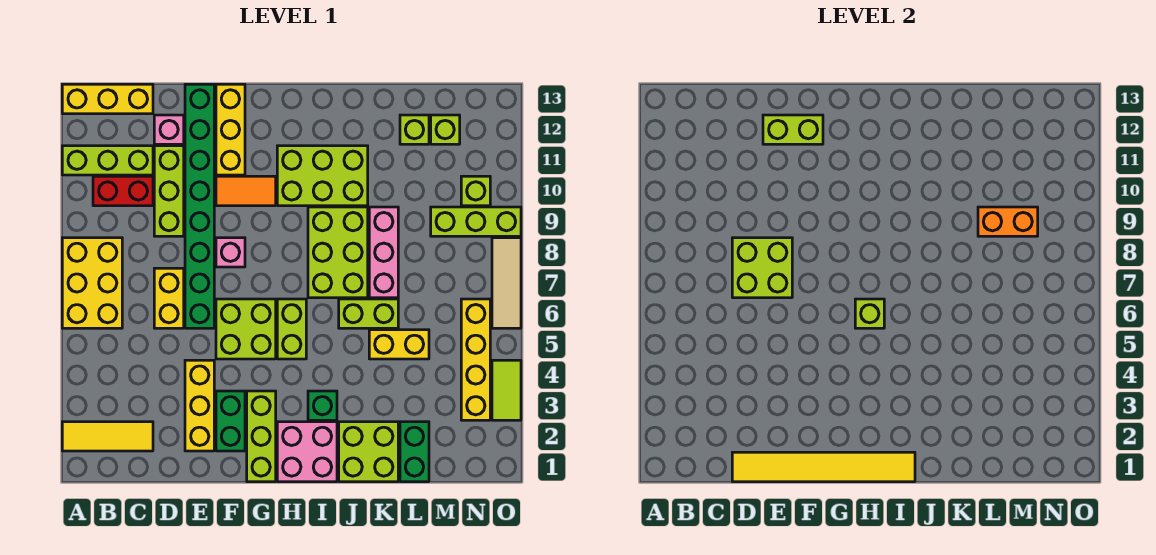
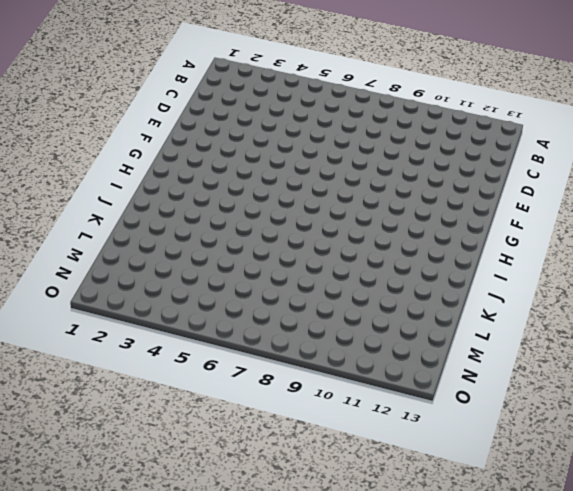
none -> yellow 1x3 tile [62,422,153,451]
none -> yellow 2x3 brick [62,238,122,328]
none -> lime 1x3 brick [62,146,153,175]
none -> yellow 1x3 brick [62,84,153,114]

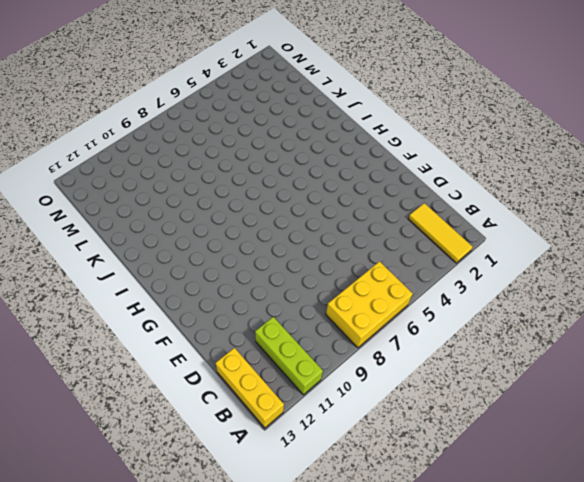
none -> red 1x2 brick [93,176,153,206]
none -> yellow 1x2 brick [154,268,184,328]
none -> lime 1x3 brick [154,146,184,236]
none -> pink 1x1 brick [154,115,184,144]

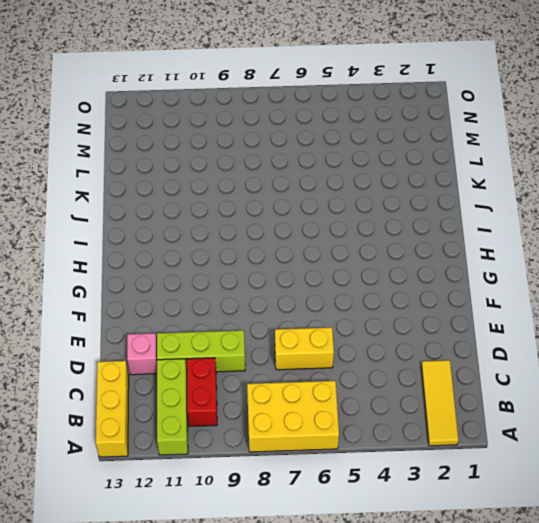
none -> yellow 1x3 brick [185,360,214,451]
none -> green 1x8 brick [185,84,214,328]
none -> green 1x2 brick [216,391,245,451]
none -> lime 2x2 brick [216,299,276,359]

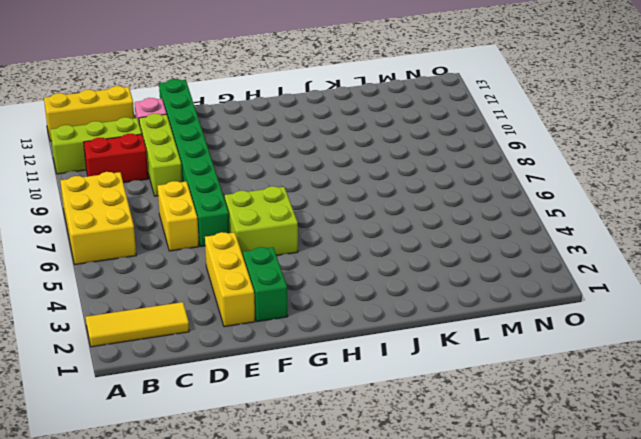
none -> pink 1x1 brick [216,238,245,267]
none -> orange 1x2 tile [216,176,276,206]
none -> yellow 1x3 brick [216,84,245,175]
none -> lime 1x3 brick [247,391,276,482]

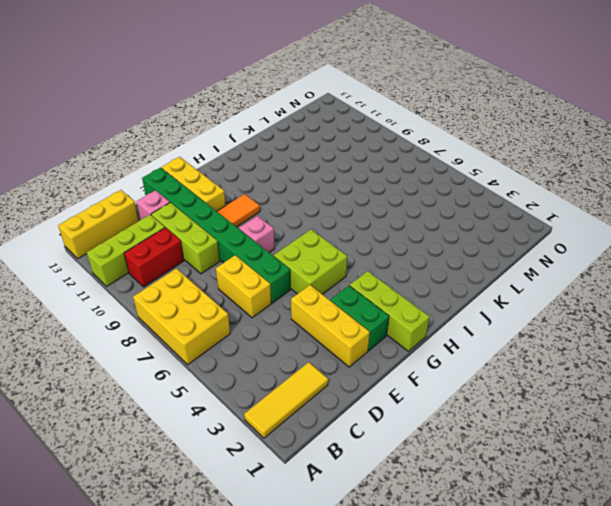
none -> pink 2x2 brick [277,422,337,482]
none -> lime 1x2 brick [277,299,306,359]
none -> lime 2x3 brick [277,146,368,206]
none -> green 1x1 brick [308,391,337,420]

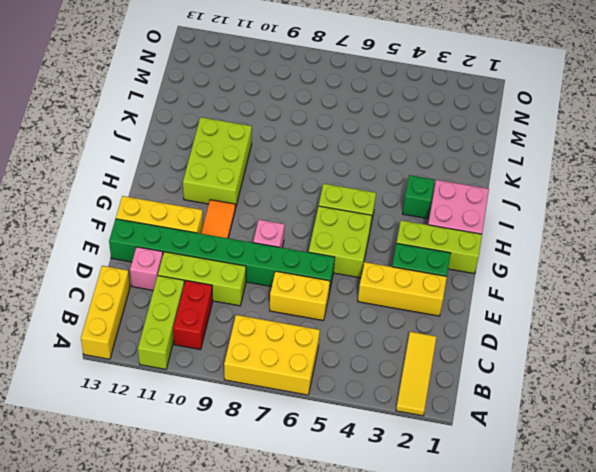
none -> lime 2x3 brick [308,207,368,298]
none -> lime 2x2 brick [339,422,398,482]
none -> lime 1x2 brick [339,299,398,328]
none -> yellow 1x2 brick [369,330,429,359]

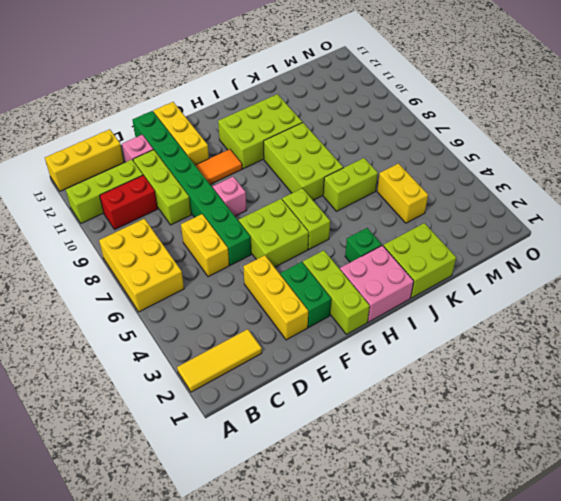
yellow 1x2 brick [377,164,428,223] -> yellow 1x2 brick turned to [369,330,429,359]
none -> pink 1x3 brick [369,207,398,298]
none -> green 1x2 brick [400,422,429,482]
none -> lime 1x1 brick [400,115,429,144]
none -> lime 1x3 brick [431,207,521,236]

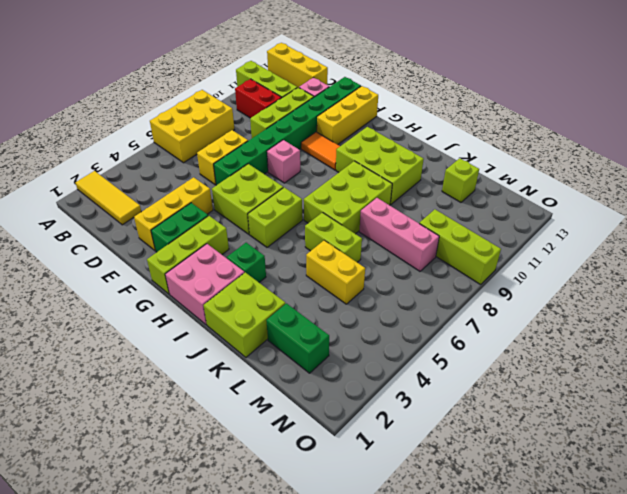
pink 1x3 brick [359,198,439,271] -> pink 1x3 brick turned to [369,207,398,298]
green 1x2 brick [266,303,329,373] -> green 1x2 brick turned to [400,422,429,482]
none -> lime 1x1 brick [431,115,460,144]
none -> yellow 1x4 brick [461,299,490,420]
none -> lime 1x1 brick [461,176,490,206]
none -> lime 1x2 tile [492,360,521,420]

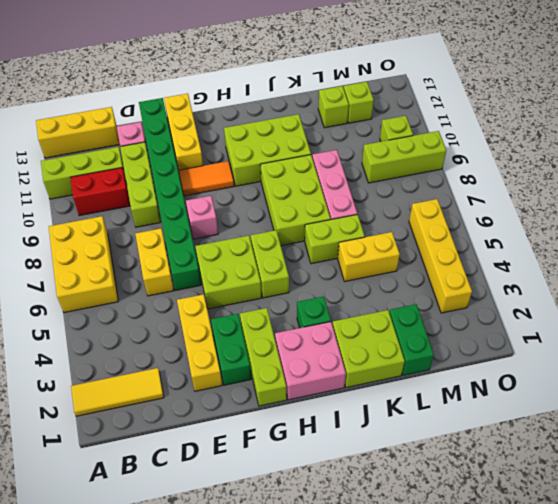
none -> lime 1x2 tile [492,360,521,420]
none -> tan 1x3 tile [492,238,521,328]
none -> yellow 1x6 tile [732,452,915,482]
none -> lime 2x2 brick [732,238,792,298]

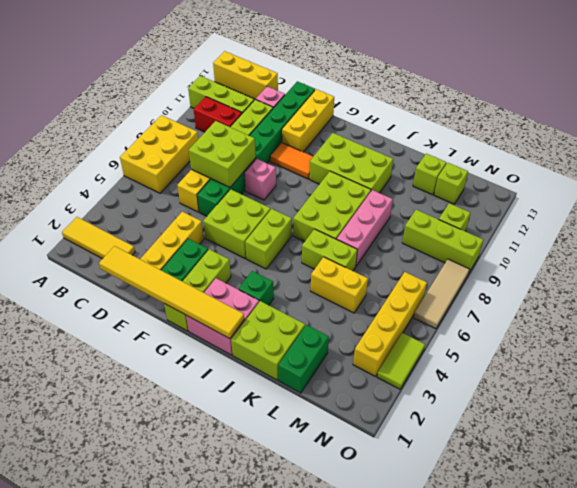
none -> lime 1x2 brick [763,115,823,144]
none -> lime 1x1 brick [855,299,884,328]
none -> orange 1x2 brick [978,207,1038,236]

